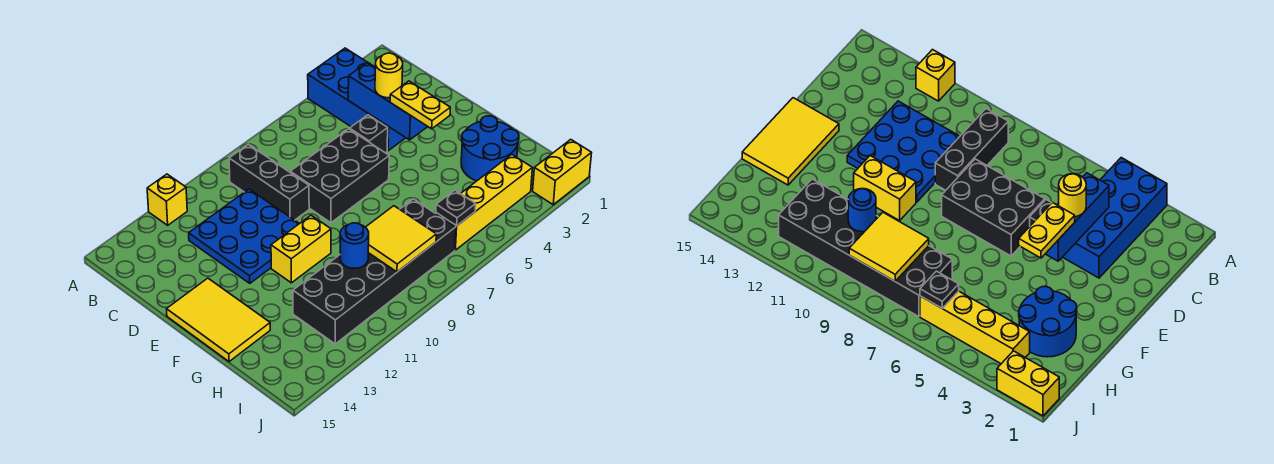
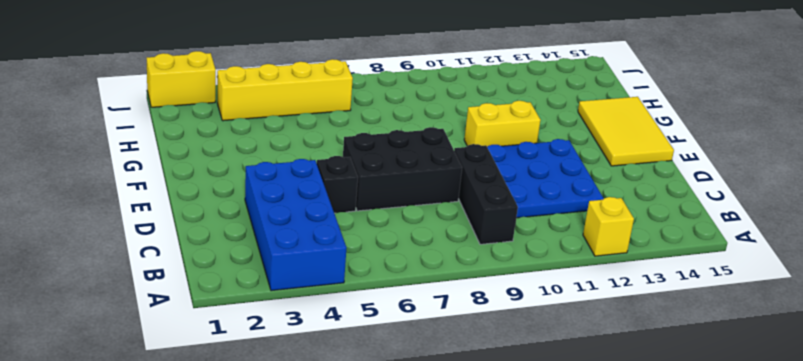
none -> blue 2x2 round brick [461,116,519,181]
none -> black 2x6 brick [293,199,456,344]
none -> blue 1x3 brick [348,63,428,140]

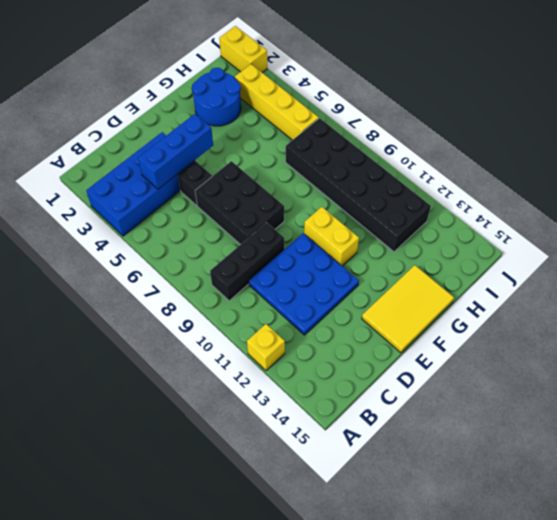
none -> yellow 2x2 tile [366,206,436,272]
none -> blue 1x1 round brick [340,223,369,268]
none -> black 1x1 plate [436,190,476,226]

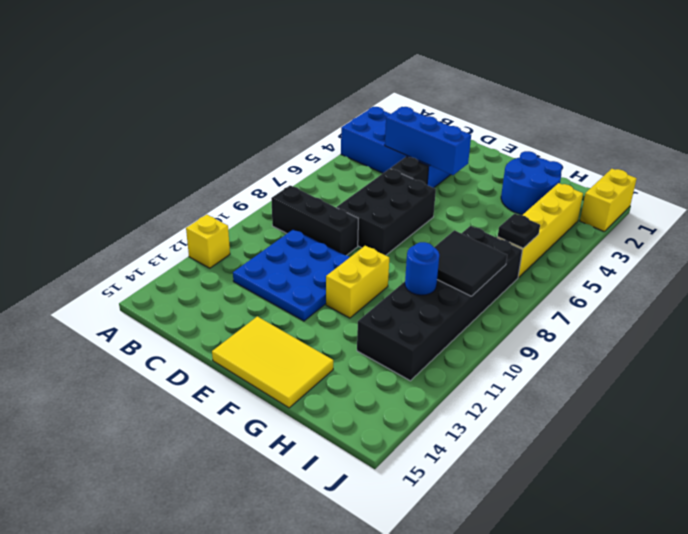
black 2x2 tile [434,230,507,296] -> yellow 2x2 tile [366,206,436,272]
none -> yellow 1x1 round brick [375,53,403,98]
none -> yellow 1x2 plate [390,81,450,129]

